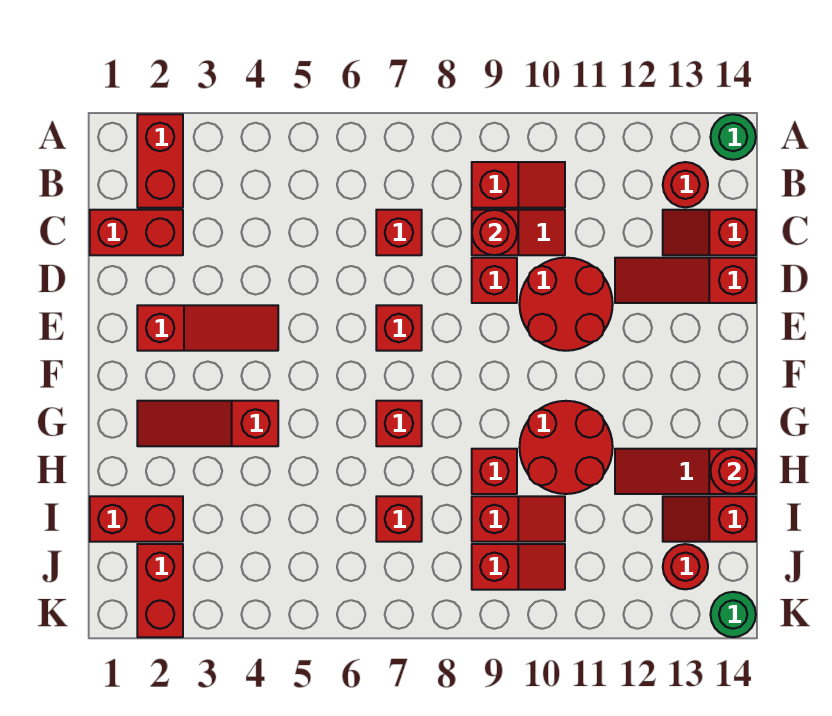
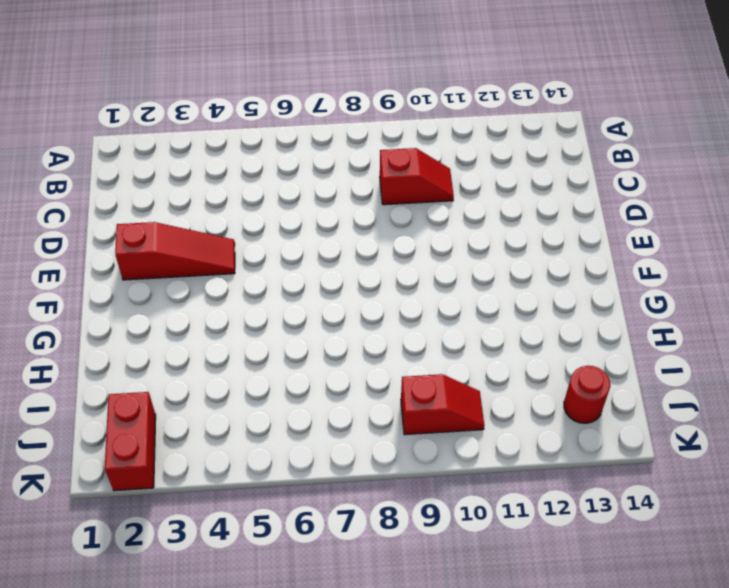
none -> red 1x2 brick [137,114,183,208]
none -> green 1x1 round brick [711,114,756,160]
none -> red 1x2 slope [472,162,565,208]

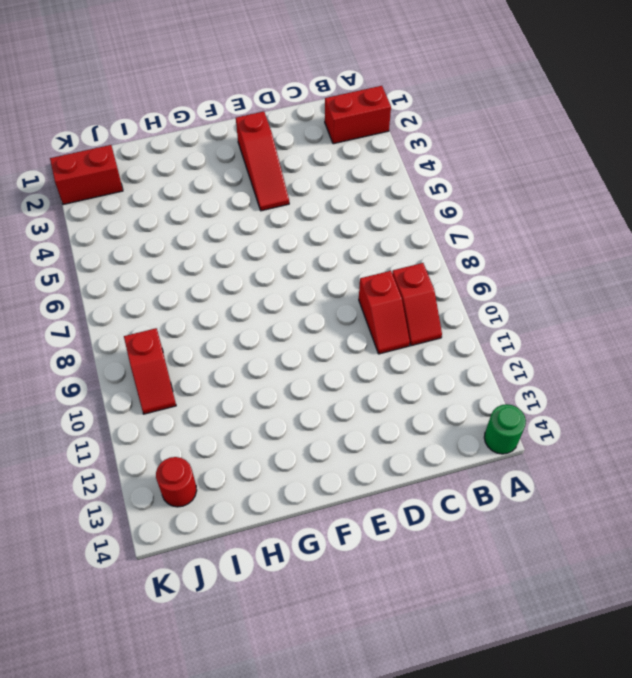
none -> red 1x1 round brick [663,162,708,207]
none -> red 1x2 brick [90,210,183,255]
none -> red 1x1 brick [376,210,422,255]

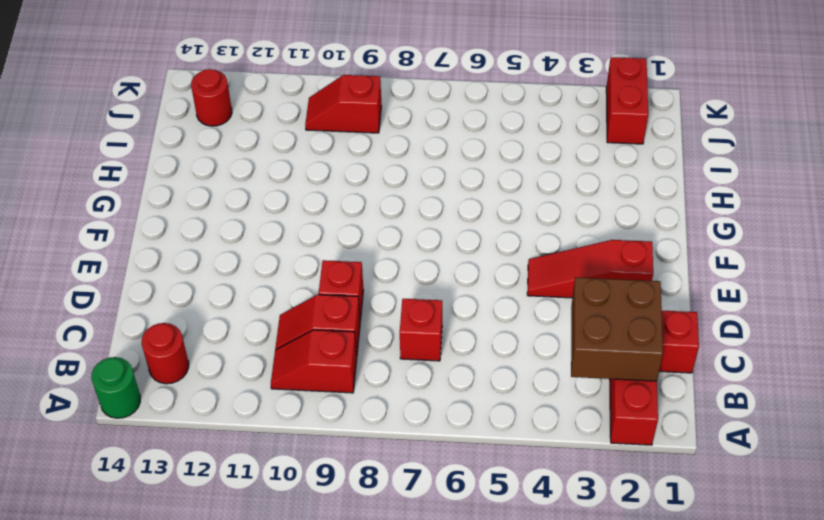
brown 2x2 brick [571,277,663,381] -> none
none -> red 1x2 slope [663,210,756,255]
none -> red 2x2 round brick [519,258,613,351]
none -> red 1x3 slope [615,258,756,303]

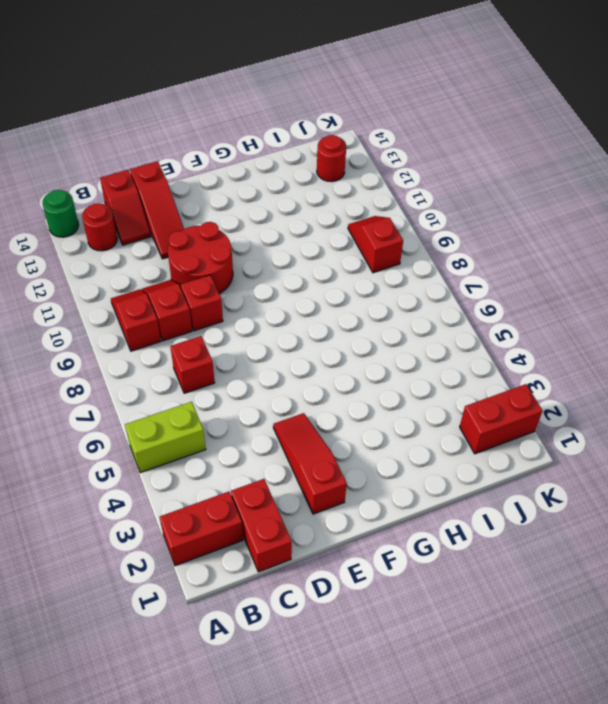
lime 1x2 brick [125,402,206,473] -> none
none -> red 1x1 brick [376,305,422,351]
none -> red 1x3 slope [137,401,278,446]
none -> red 1x1 brick [376,401,422,446]

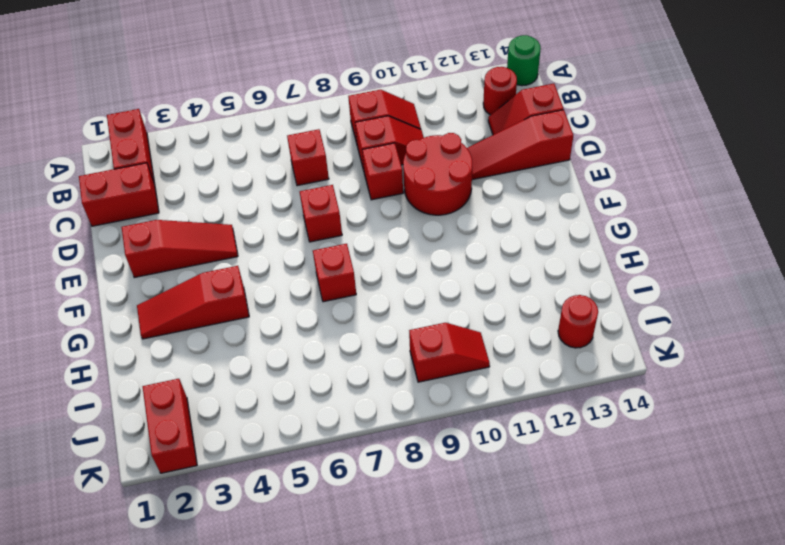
none -> red 2x2 round brick [519,401,613,494]
none -> red 1x1 brick [472,449,517,494]
none -> red 1x3 slope [615,449,756,494]

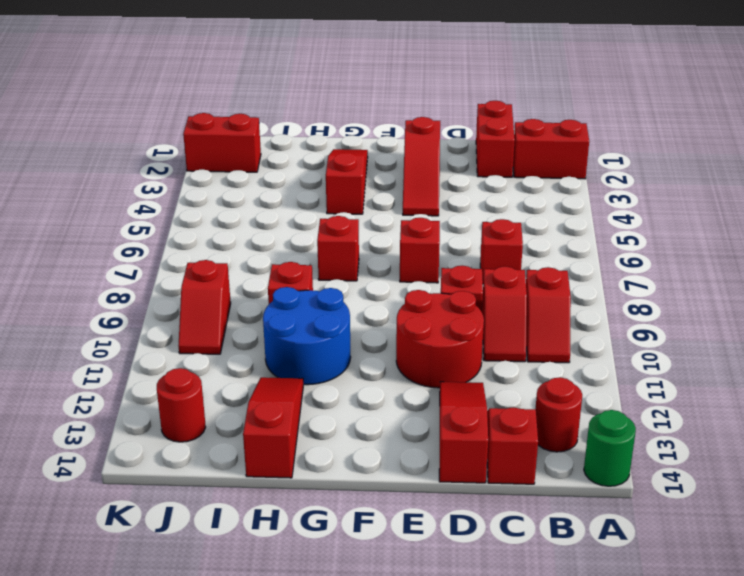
blue 2x2 round brick [263,287,351,385] -> red 2x2 round brick [519,401,613,494]
none -> red 1x2 brick [90,496,183,542]
none -> red 1x1 brick [376,496,422,542]
none -> red 1x2 slope [472,496,565,542]

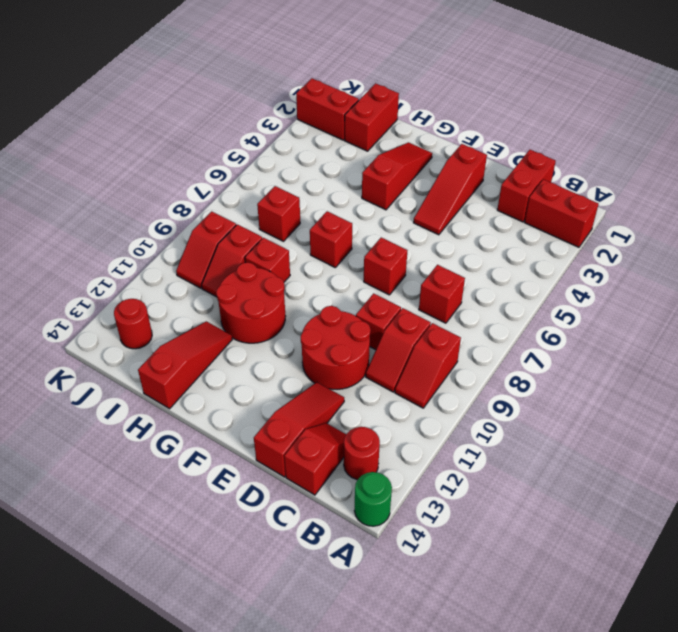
none -> red 1x2 slope [663,496,756,542]
none -> green 1x1 round brick [710,592,756,637]
none -> red 1x1 round brick [472,210,517,255]

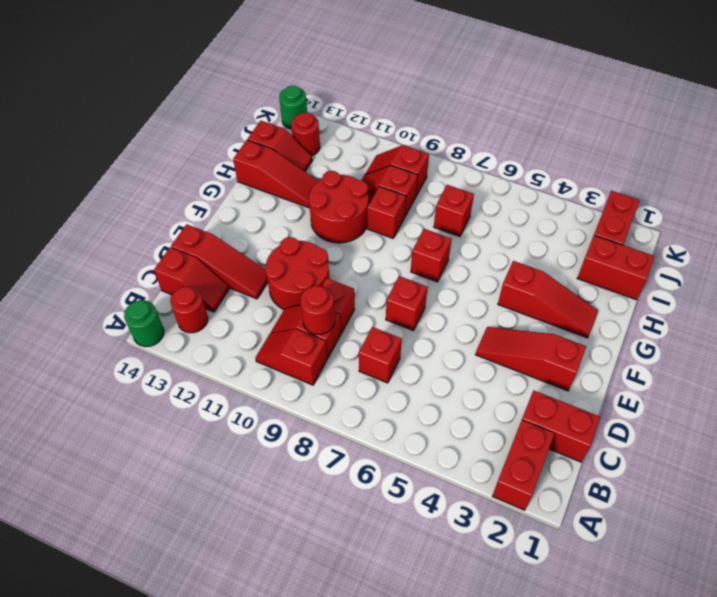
none -> red 1x1 round brick [710,449,756,494]

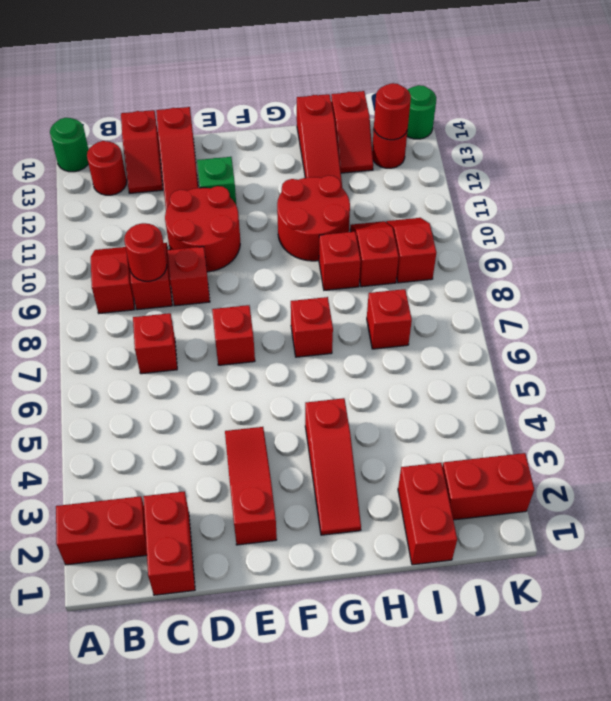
green 1x1 brick [197,157,236,204] -> none
red 1x1 round brick [374,83,411,140] -> red 1x1 round brick moved to [710,449,756,494]

